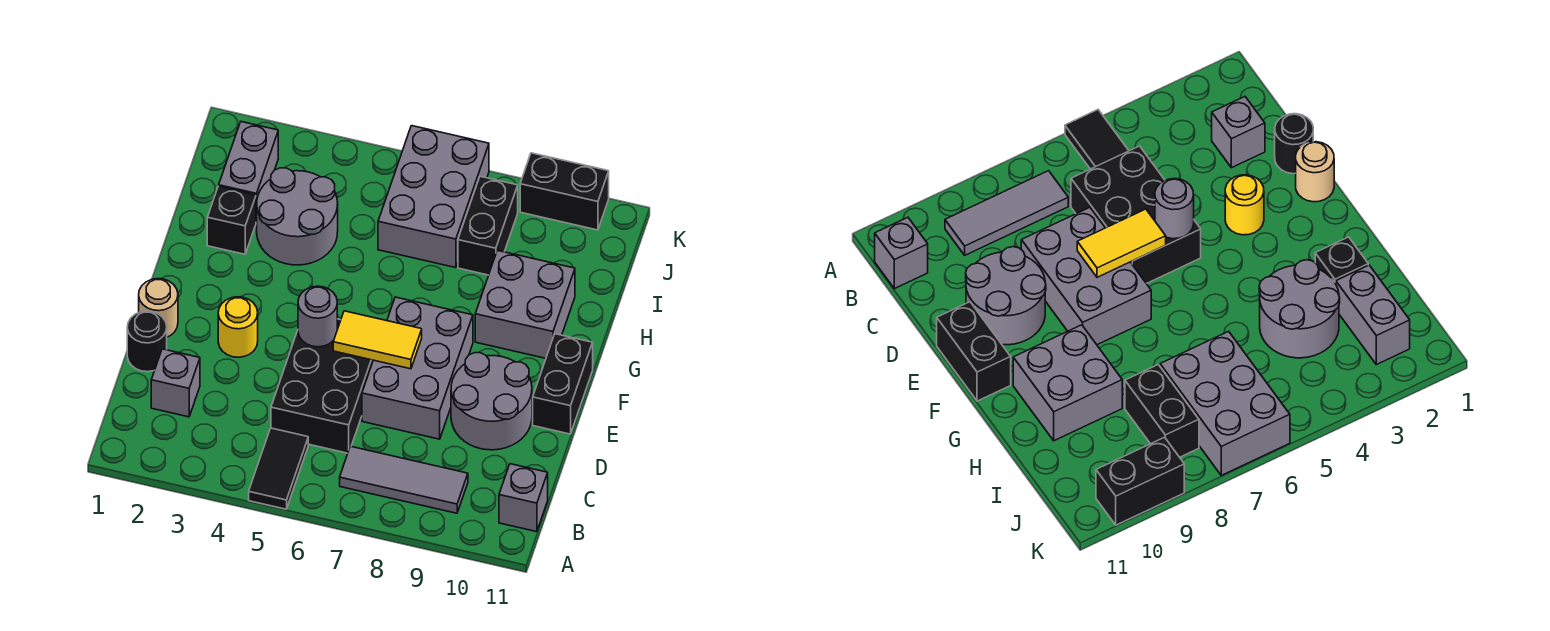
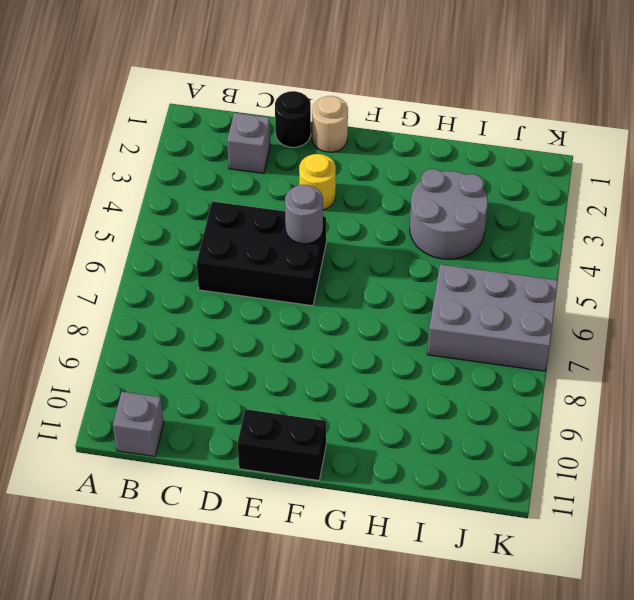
none -> black 1x2 tile [249,428,308,509]
none -> grey 1x3 tile [340,446,468,513]
none -> grey 2x3 brick [362,297,473,439]

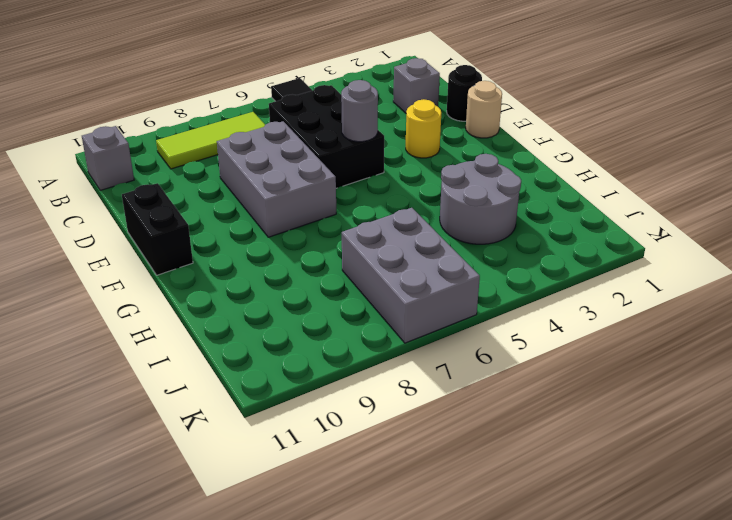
lime 1x3 tile [156,112,265,169] -> grey 1x3 tile [340,446,468,513]
none -> grey 2x2 round brick [451,353,532,450]
none -> grey 2x2 brick [475,250,575,358]
none -> black 1x1 brick [207,186,256,254]

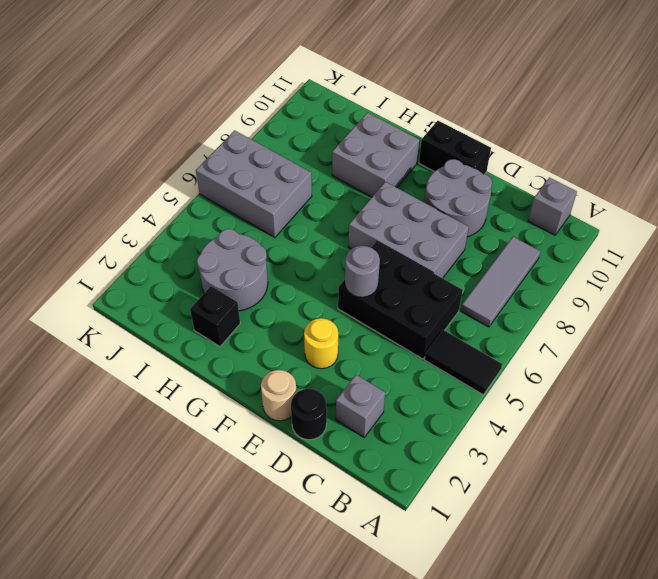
none -> grey 1x2 brick [219,122,278,222]
none -> black 1x2 brick [458,176,518,275]
none -> black 1x2 brick [520,153,609,230]

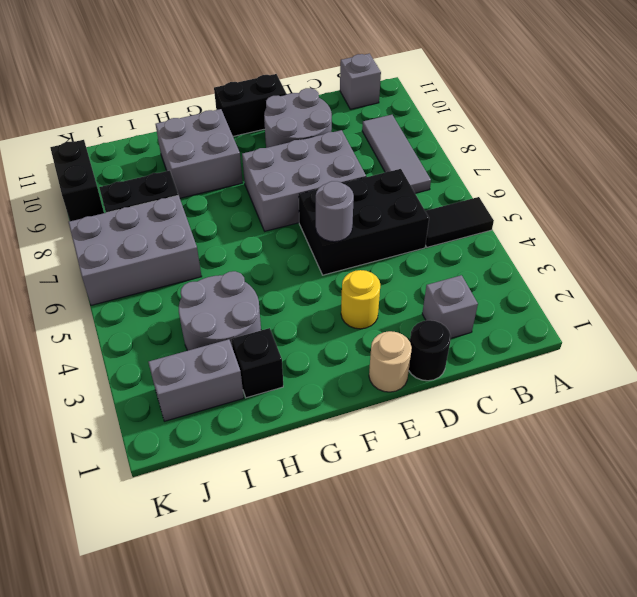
none -> yellow 1x2 tile [333,311,422,369]

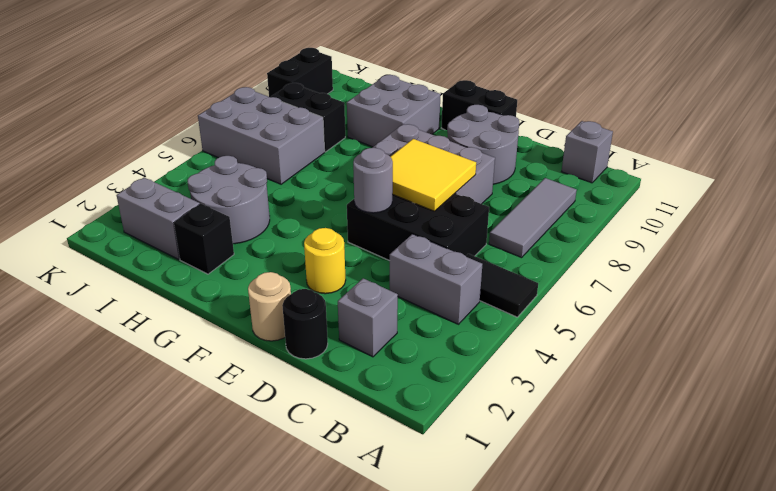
grey 1x2 brick [390,234,482,324] -> none
yellow 2x2 tile [391,139,476,211] -> yellow 1x2 tile [333,311,422,369]

